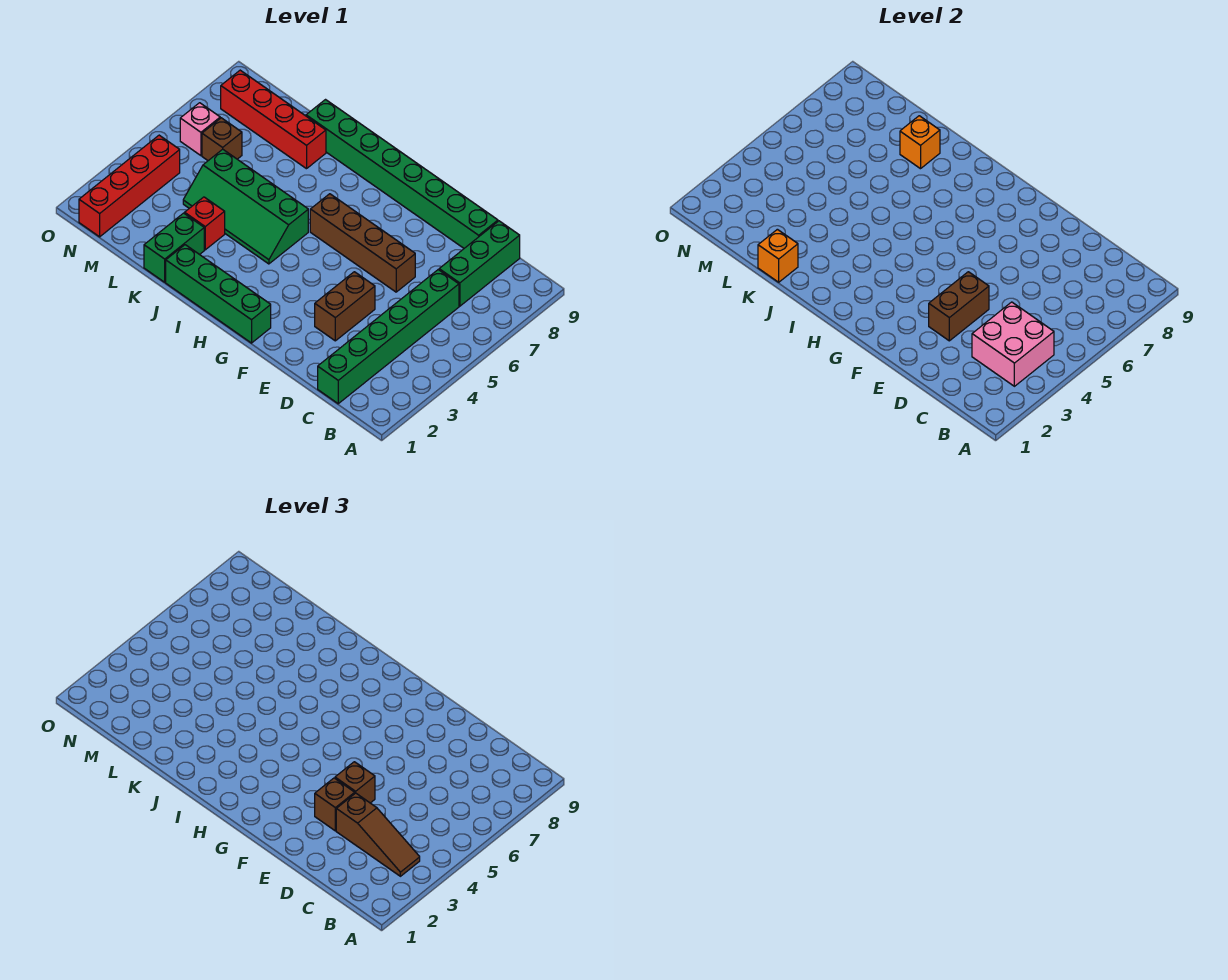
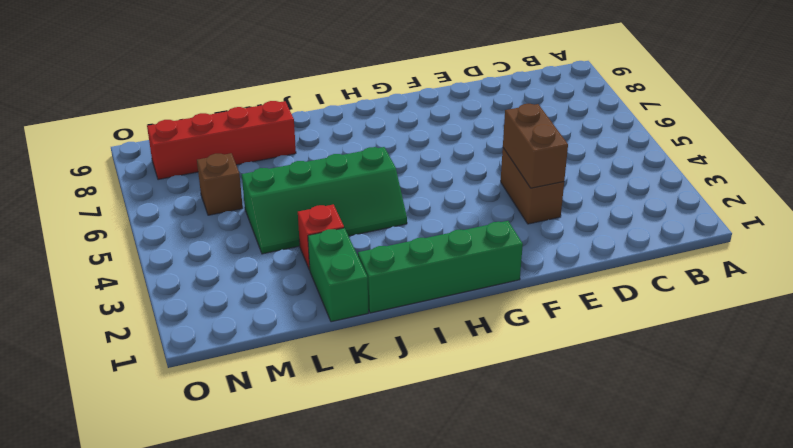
none -> green 1x6 brick [318,270,459,404]
none -> green 1x3 brick [439,221,520,306]
none -> green 1x8 brick [306,100,498,248]

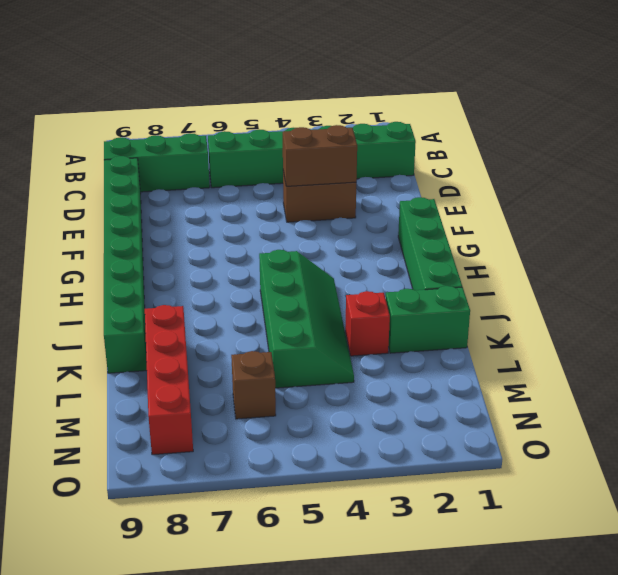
none -> brown 1x4 brick [310,194,415,292]
none -> red 1x4 brick [79,135,180,237]
none -> pink 1x1 brick [180,103,220,156]

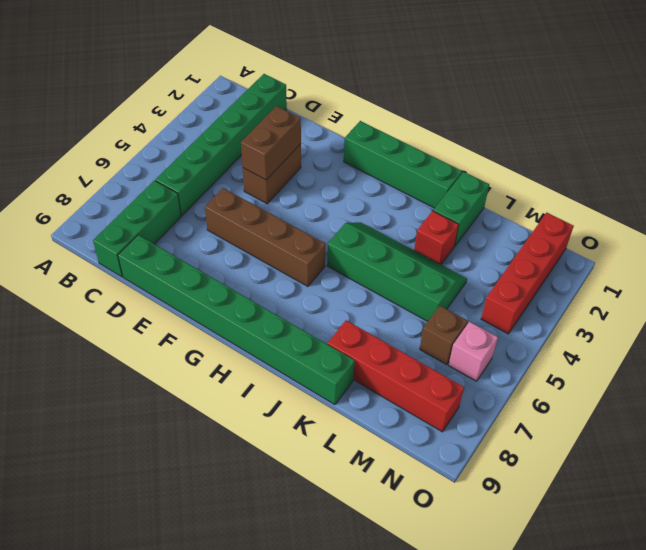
none -> pink 2x2 brick [972,302,1054,386]
none -> orange 1x1 brick [758,229,798,282]
none -> orange 1x1 brick [900,116,940,169]

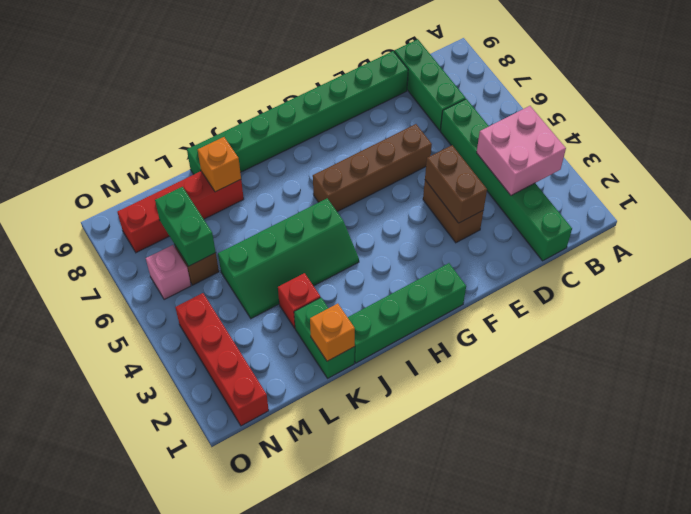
green 1x2 brick [155,187,216,266] -> none
none -> brown 1x3 slope [336,793,420,876]
none -> brown 1x1 brick [315,778,355,831]
none -> brown 1x1 brick [335,762,375,803]

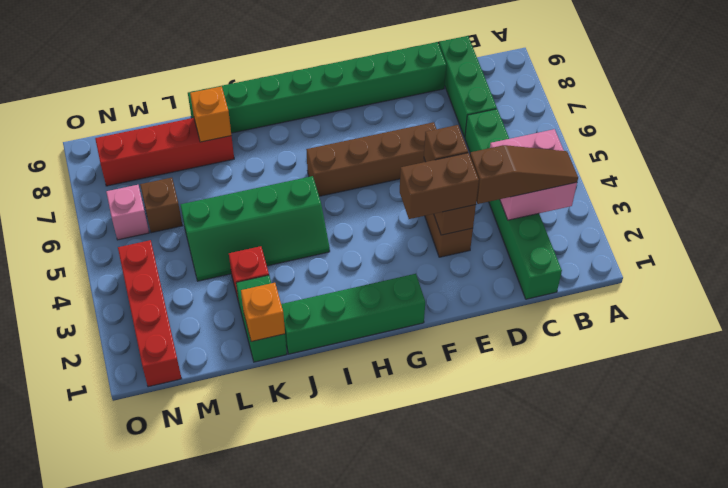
brown 1x2 brick [400,153,479,219] -> brown 1x1 brick [315,778,355,831]

